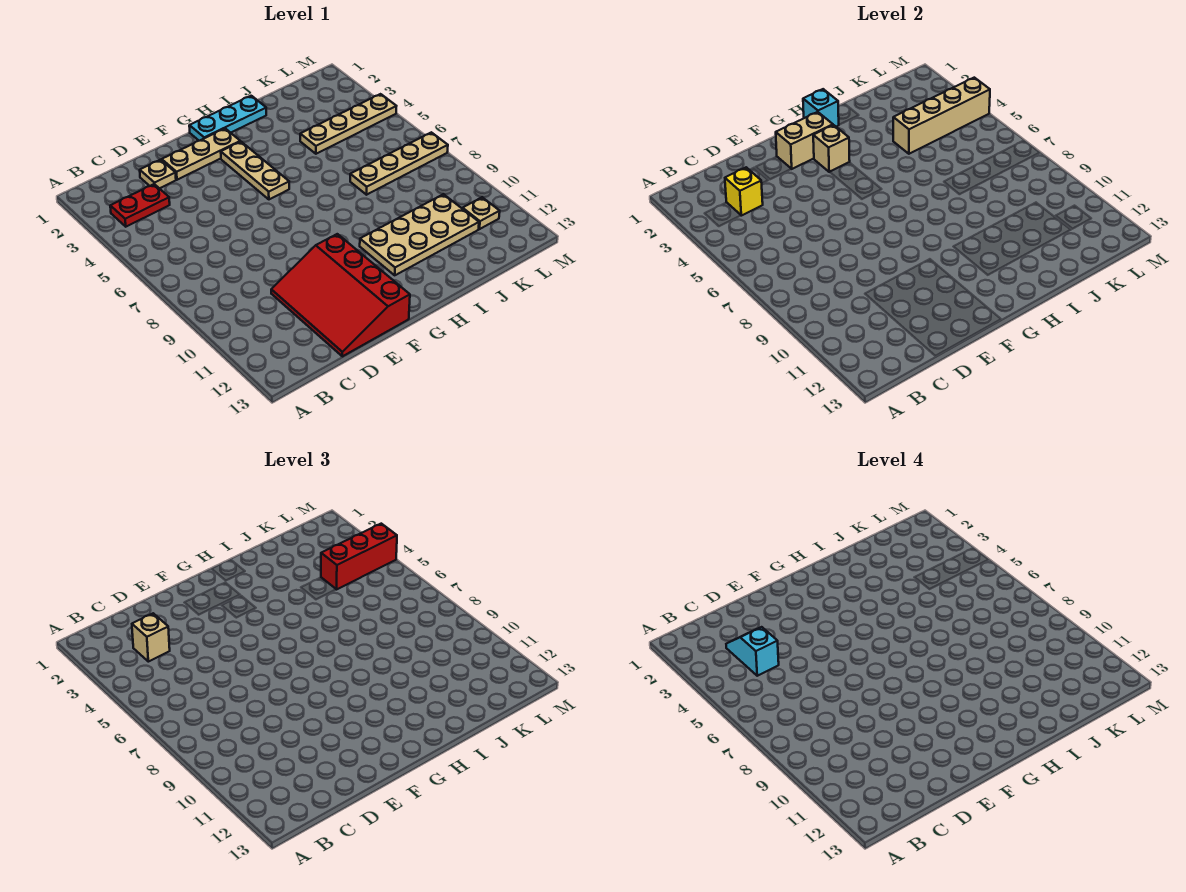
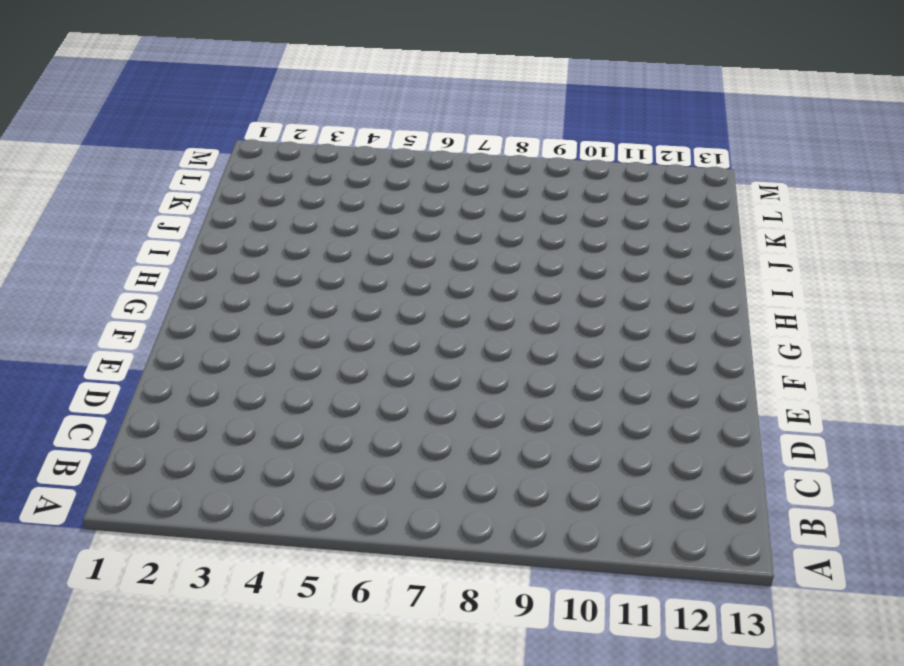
none -> red 1x2 plate [110,184,170,227]
none -> tan 1x1 plate [140,160,176,188]
none -> red 3x4 slope [271,234,410,356]

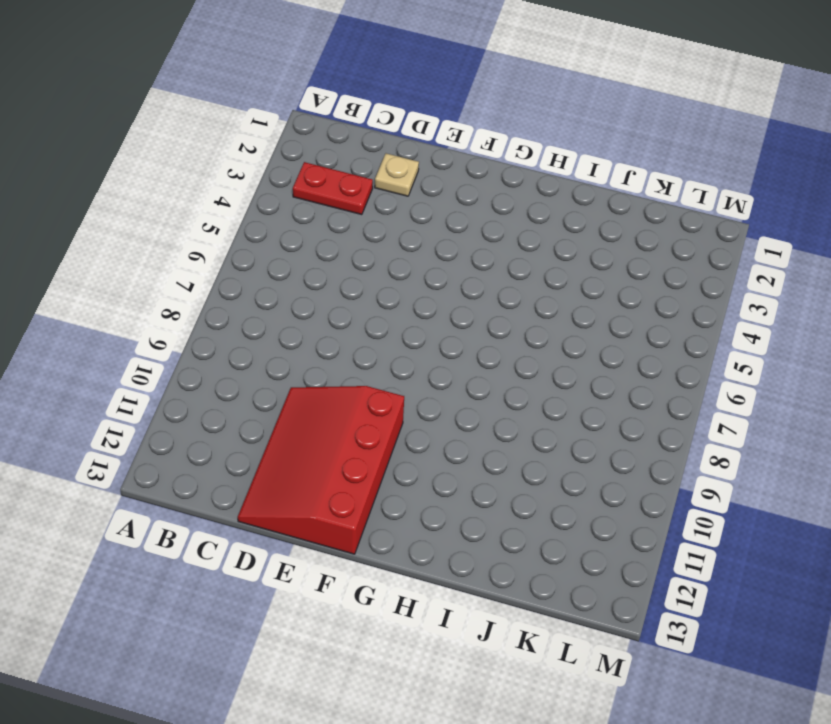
none -> tan 1x3 plate [162,129,240,180]
none -> cyan 1x3 plate [189,96,266,141]
none -> tan 1x3 plate [221,142,289,199]

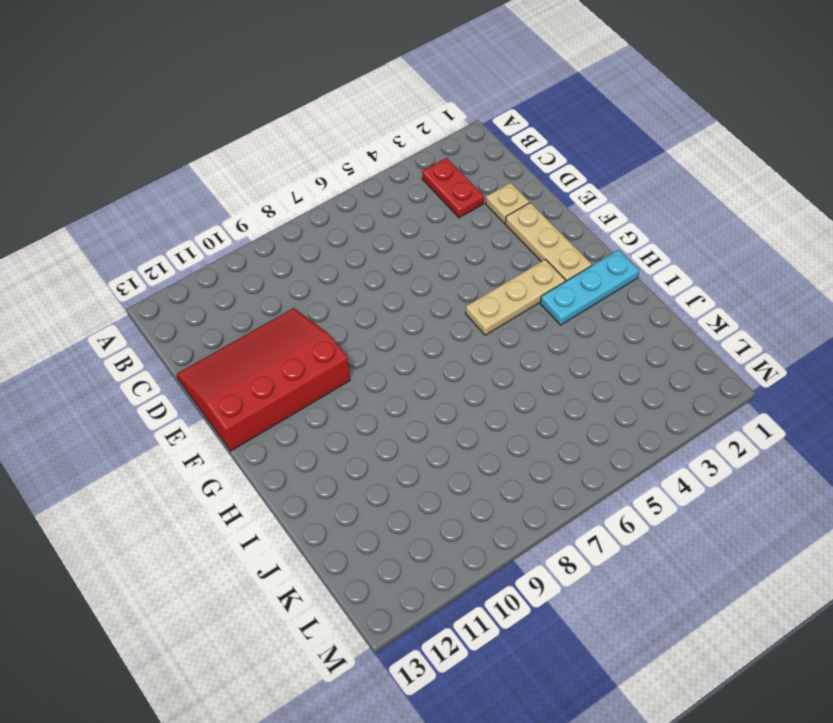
cyan 1x3 plate [540,250,639,325] -> cyan 1x3 plate turned to [189,96,266,141]
none -> tan 2x4 plate [360,194,479,275]
none -> tan 1x4 plate [300,94,396,154]
none -> tan 1x4 plate [350,132,448,195]

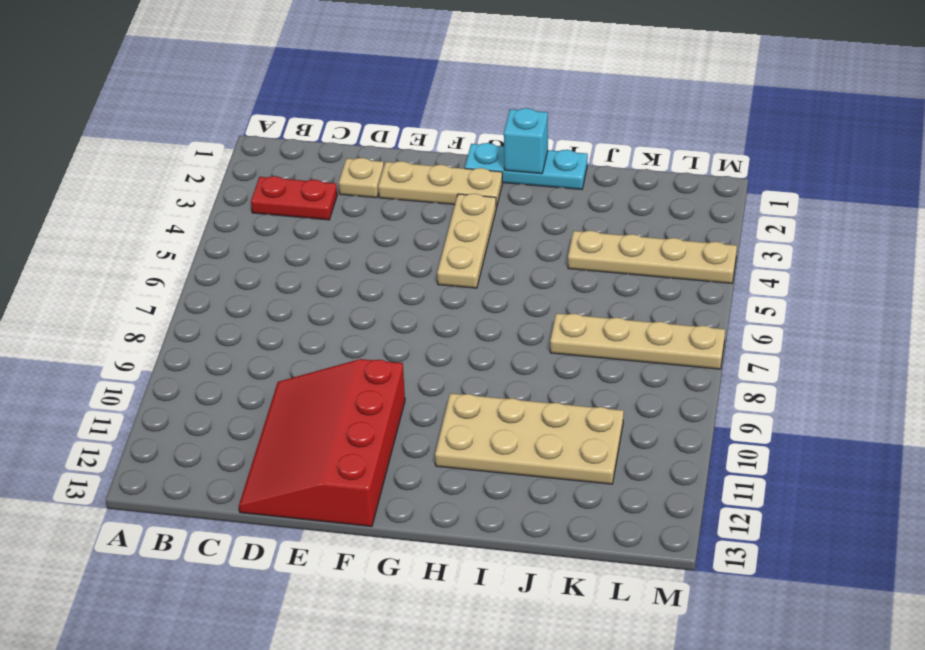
none -> tan 1x1 plate [463,197,500,229]
none -> yellow 1x1 brick [725,167,763,216]
none -> tan 1x2 brick [776,112,833,169]

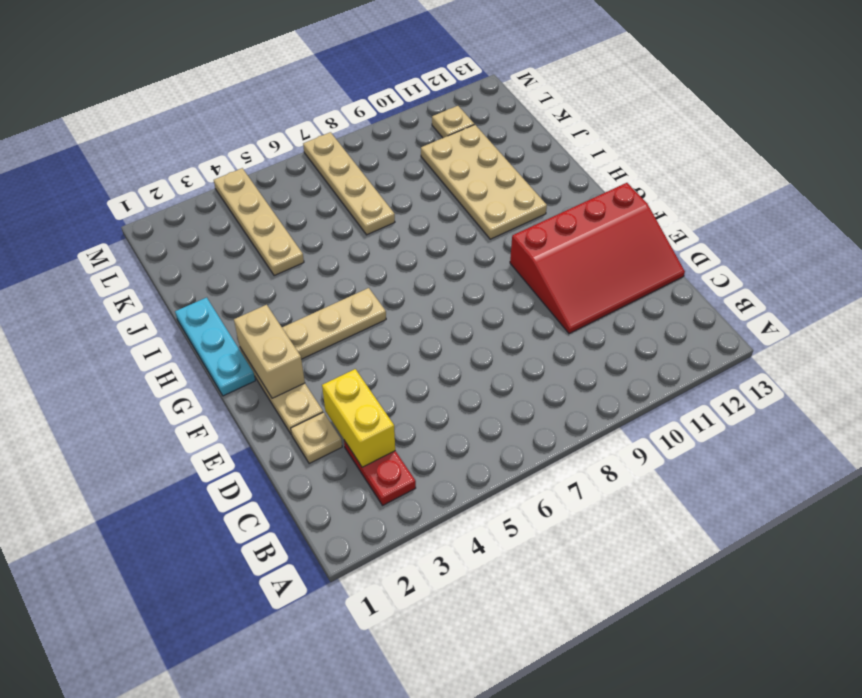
yellow 1x2 brick [322,369,395,467] -> yellow 1x1 brick [725,167,763,216]
none -> tan 1x1 brick [813,125,850,172]
none -> cyan 1x1 brick [803,89,839,127]
none -> tan 1x4 brick [893,78,990,154]

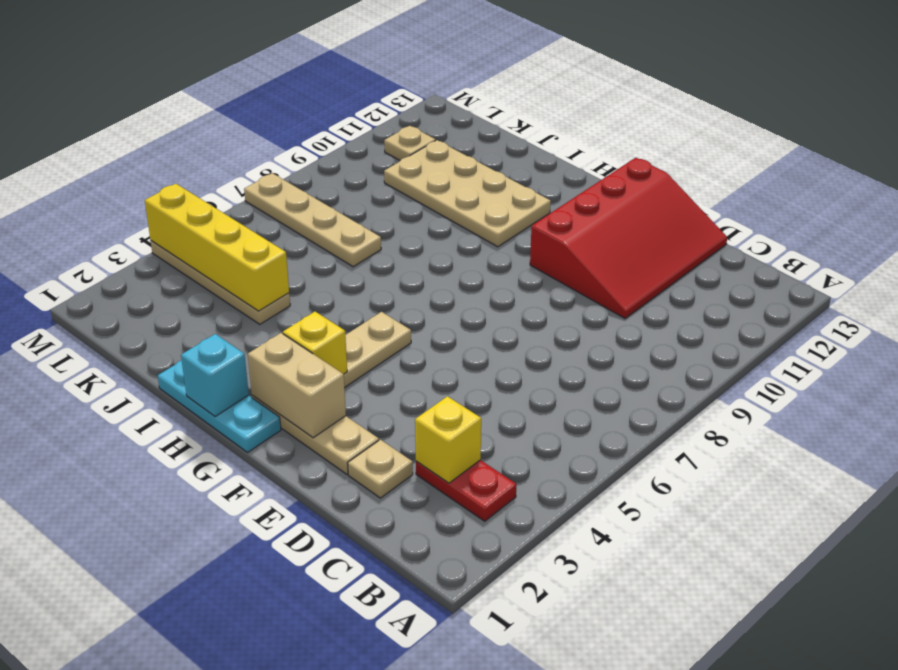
yellow 1x1 brick [283,312,347,374] -> tan 1x1 brick [813,125,850,172]
yellow 1x4 brick [145,184,289,311] -> tan 1x4 brick [893,78,990,154]
none -> tan 1x1 brick [132,613,170,662]
none -> red 1x3 brick [321,524,397,590]
none -> cyan 1x2 slope [726,627,779,676]

